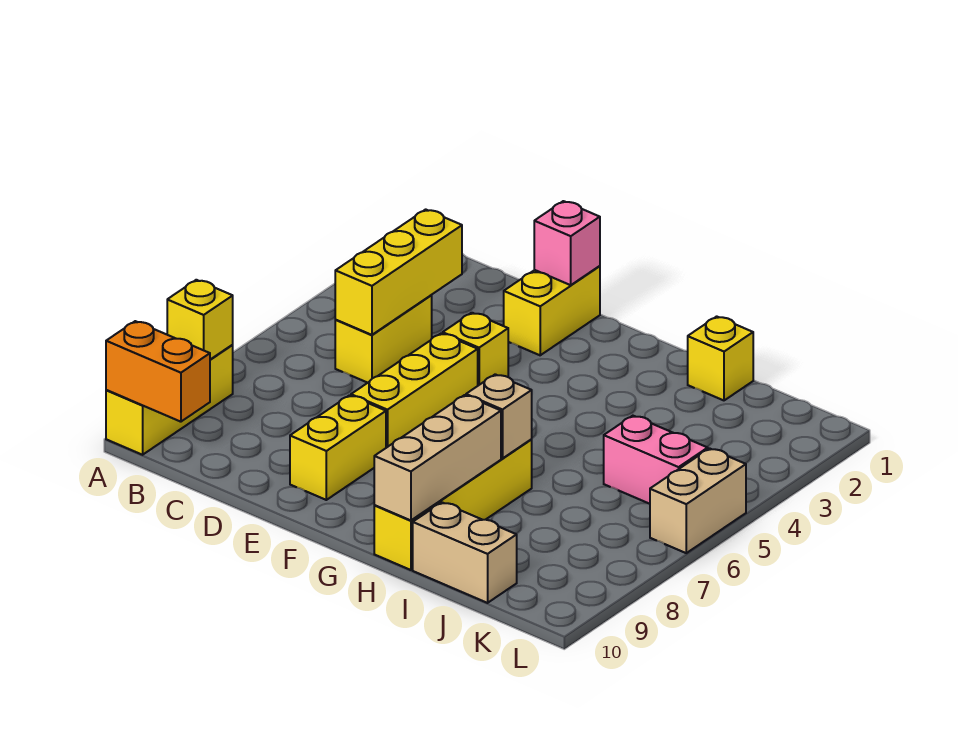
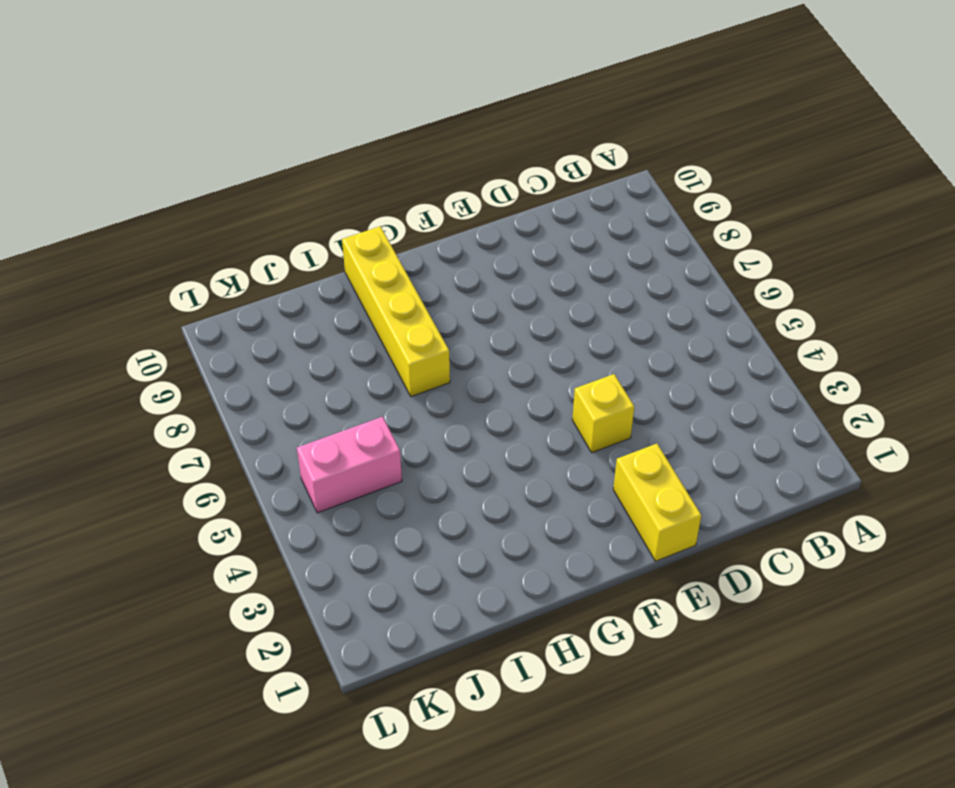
none -> yellow 1x3 brick [106,345,233,455]
none -> yellow 1x2 brick [335,295,432,383]
none -> yellow 1x3 brick [351,333,478,448]

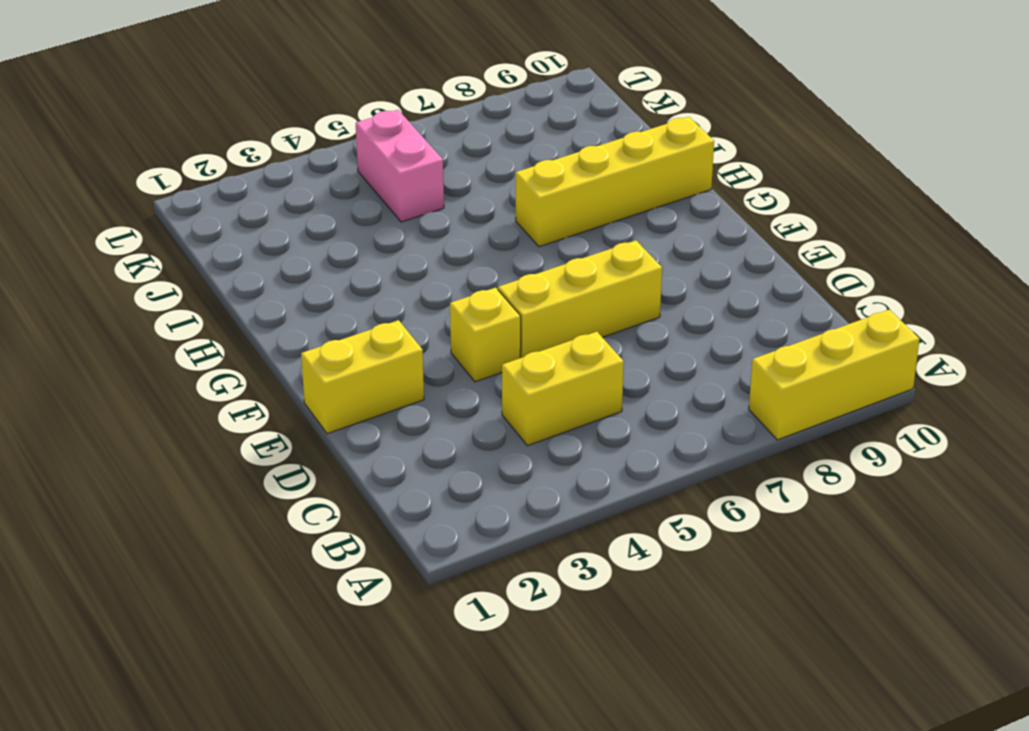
none -> yellow 1x2 brick [290,395,386,500]
none -> yellow 1x1 brick [688,316,753,400]
none -> tan 1x2 brick [413,502,517,603]

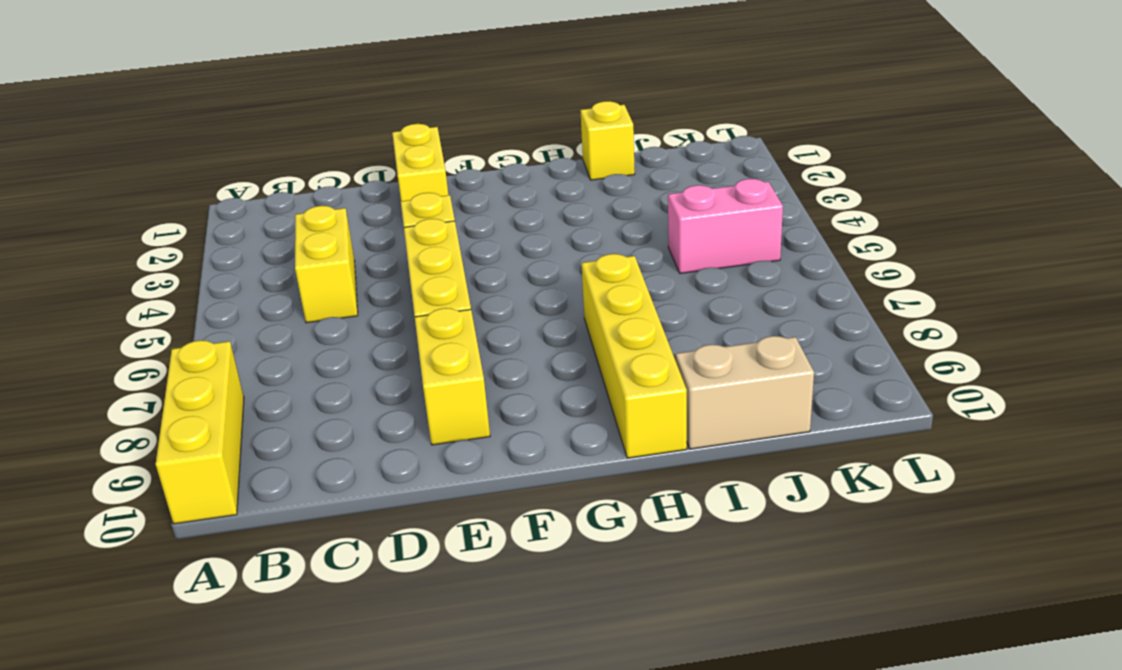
none -> tan 1x2 brick [650,448,746,553]
none -> yellow 1x1 brick [167,280,233,360]
none -> orange 1x2 brick [106,321,210,422]

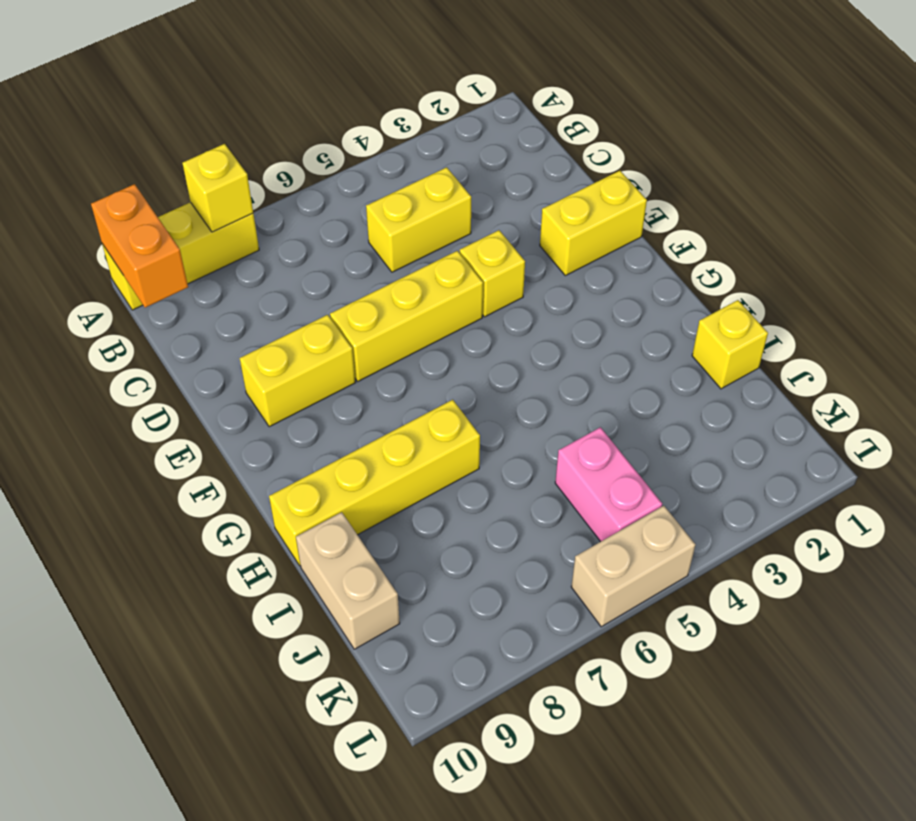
none -> yellow 1x3 brick [335,209,462,335]
none -> pink 1x1 brick [534,201,600,285]
none -> tan 1x1 brick [466,374,532,459]

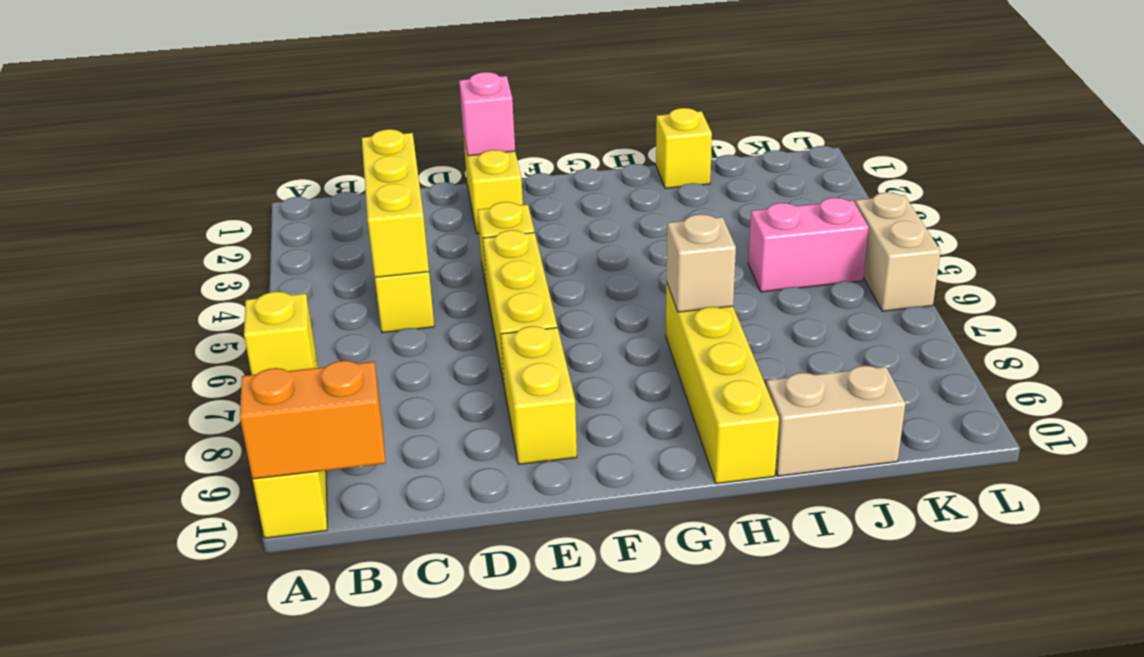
none -> tan 1x3 brick [374,395,501,520]

